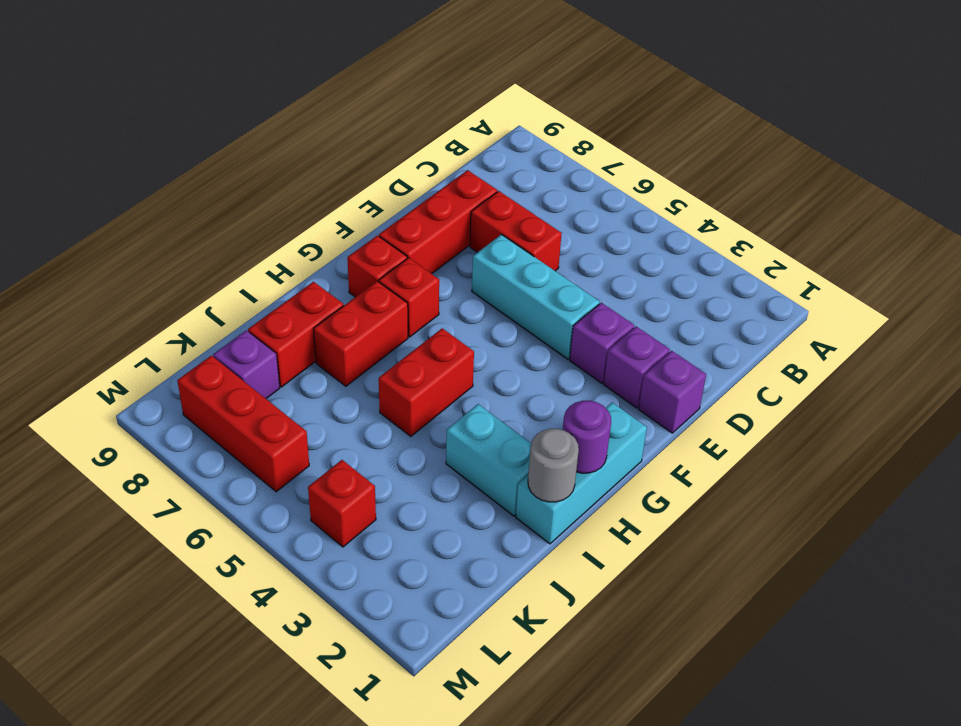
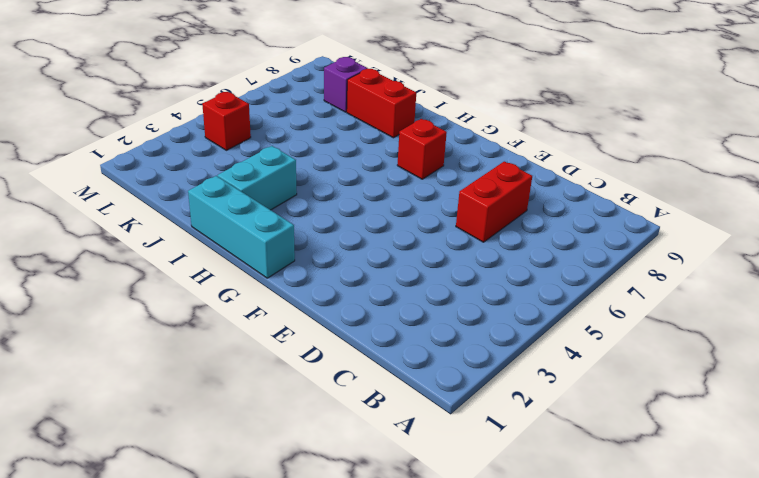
none -> red 1x3 brick [379,170,497,274]
none -> purple 1x1 brick [639,351,706,433]
none -> purple 1x1 brick [604,326,670,408]

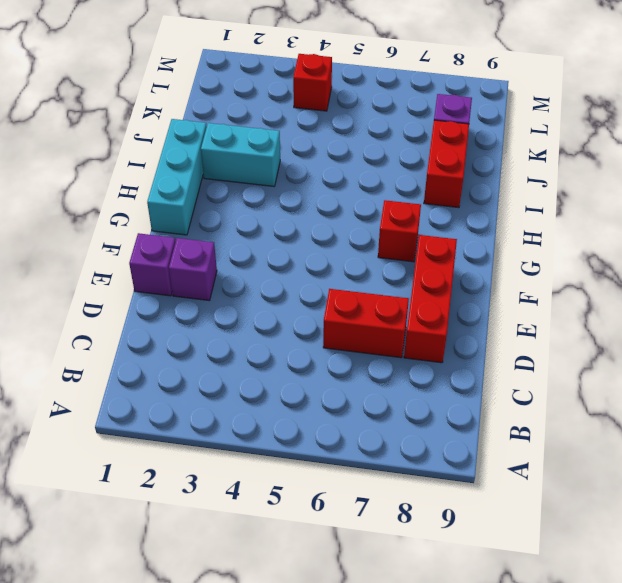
none -> purple 1x1 brick [570,303,634,383]
none -> cyan 1x3 brick [472,235,600,359]
none -> red 1x1 brick [347,235,407,297]

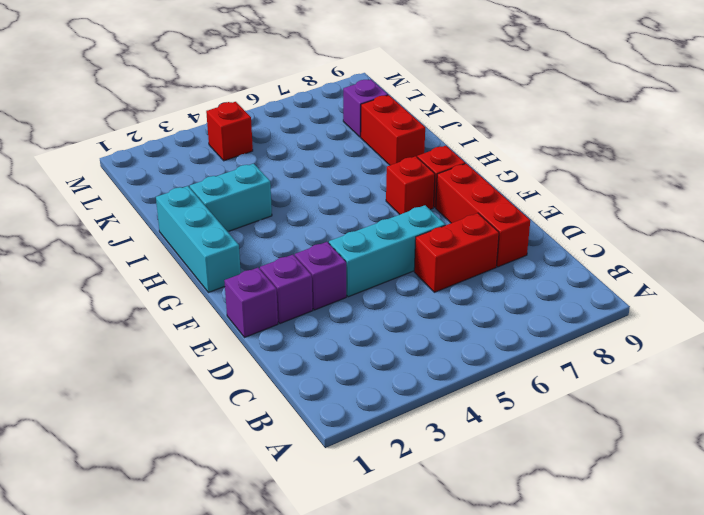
none -> red 1x2 brick [379,328,474,436]
none -> red 1x2 brick [314,281,408,386]
none -> red 1x3 brick [177,356,309,492]

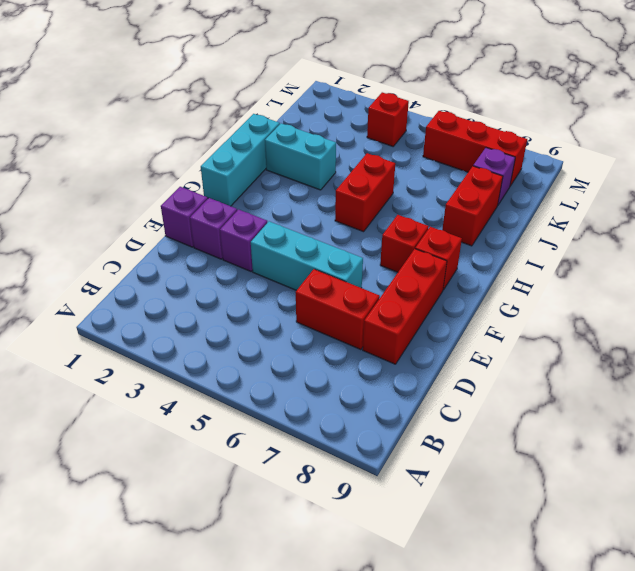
none -> red 1x2 brick [314,281,408,386]
none -> purple 1x1 round brick [563,401,611,473]
none -> grey 1x1 round brick [528,429,579,502]

